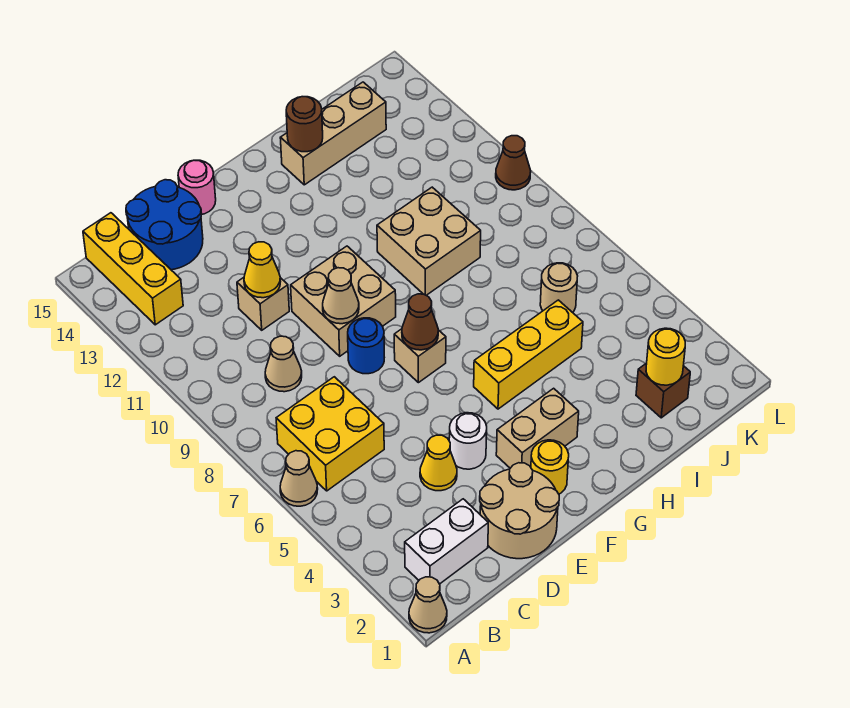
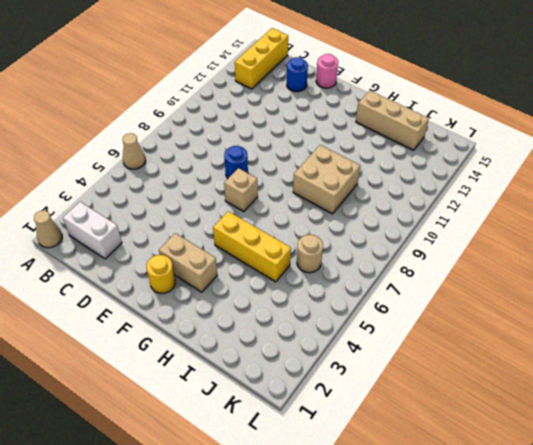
blue 1x1 round brick [287,57,308,92] -> blue 2x2 round brick [126,180,203,270]
none -> yellow 2x2 brick [276,377,384,491]
none -> tan 1x1 cone [265,336,302,392]
none -> tan 2x2 round brick [480,463,559,559]

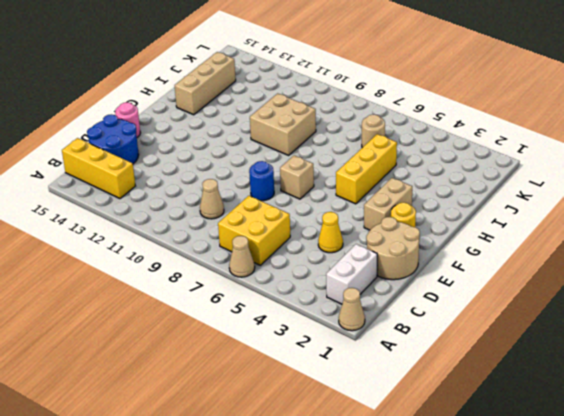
none -> tan 1x1 brick [237,278,289,330]
none -> white 1x1 round brick [449,413,487,469]
none -> tan 2x2 brick [291,246,396,356]

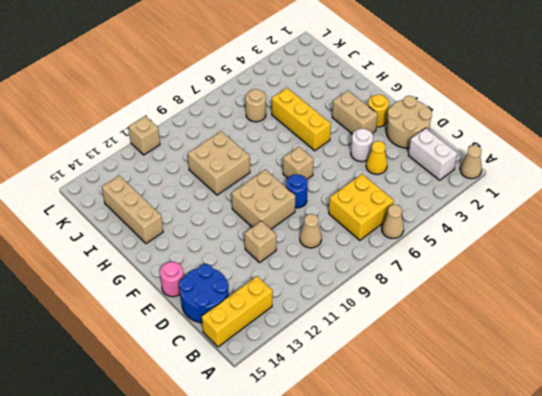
tan 1x1 brick [129,116,160,155] -> none
none -> brown 1x1 brick [636,363,690,418]
none -> brown 1x1 cone [496,136,531,190]
none -> yellow 1x1 cone [244,242,281,298]

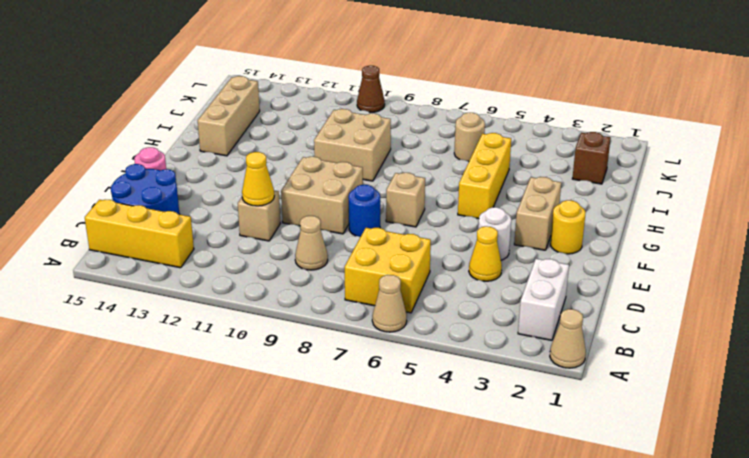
none -> tan 2x2 round brick [480,463,559,559]
none -> tan 1x1 cone [323,268,359,324]
none -> brown 1x1 cone [402,294,438,350]

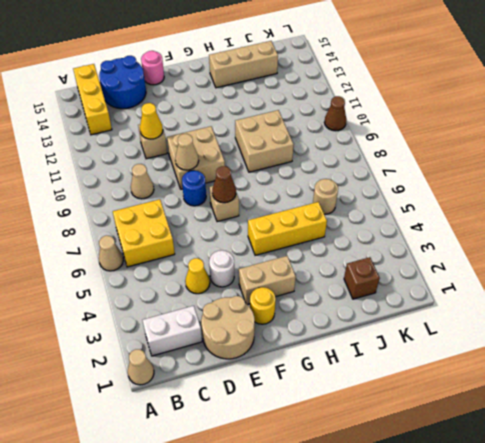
none -> brown 1x1 round brick [286,97,323,152]
none -> yellow 1x1 round brick [646,328,685,385]

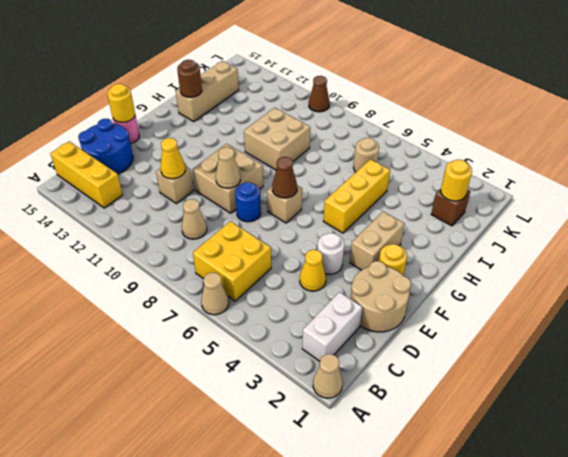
yellow 1x1 round brick [107,84,135,122] -> none

